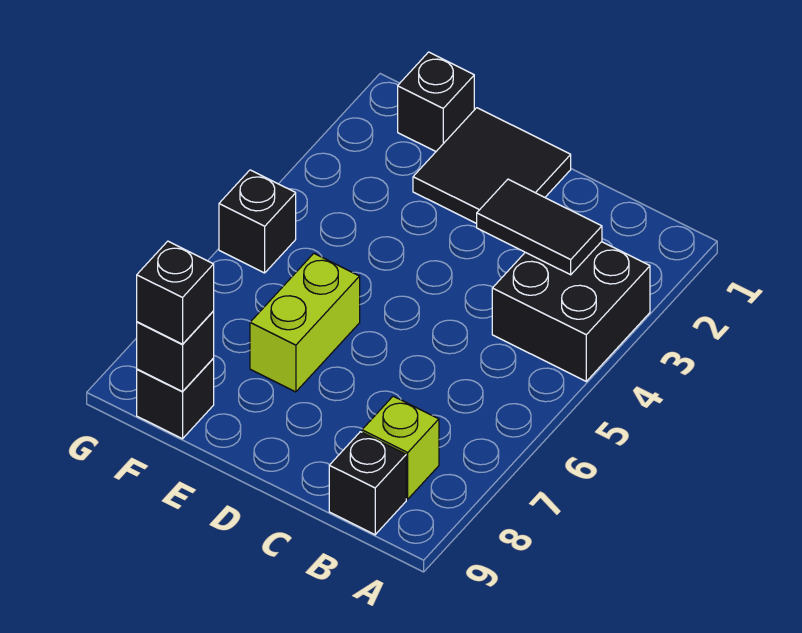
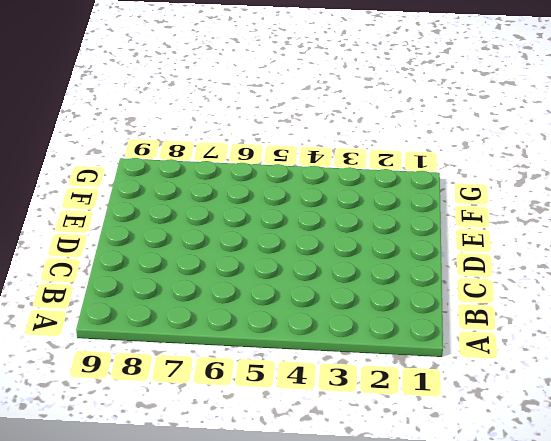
none -> black 2x2 brick [492,242,650,381]
none -> lime 1x1 brick [362,396,439,499]

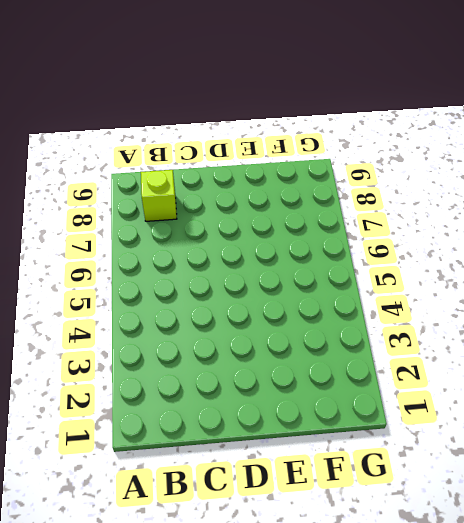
none -> black 2x2 brick [492,242,650,381]
none -> black 1x1 brick [329,432,406,535]

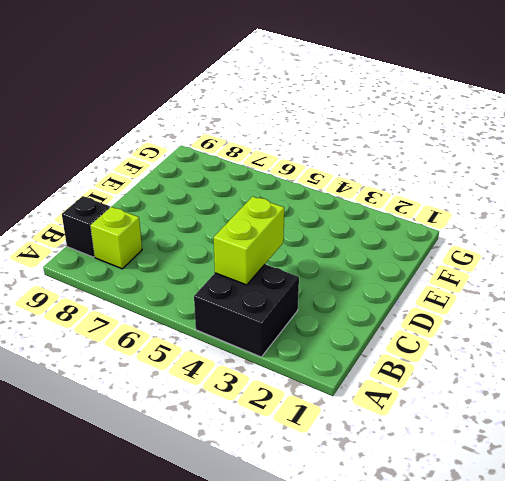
lime 1x2 brick [214,196,284,285] -> lime 1x2 brick turned to [250,253,360,392]
none -> black 2x2 tile [413,108,571,224]
none -> black 1x1 brick [398,52,474,151]

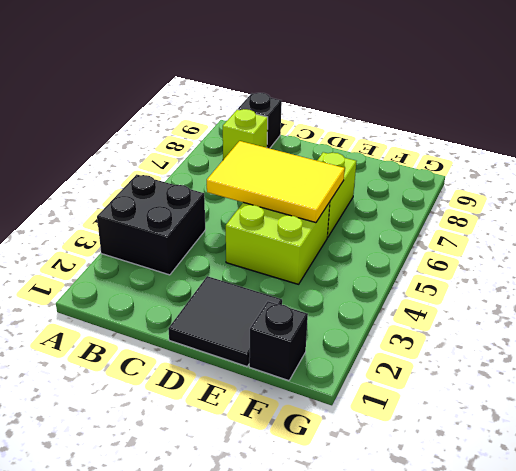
yellow 2x3 tile [207,141,345,223] -> none
lime 2x2 brick [226,202,330,284] -> none
none -> black 1x1 brick [137,359,214,439]
none -> black 1x1 brick [219,170,296,273]

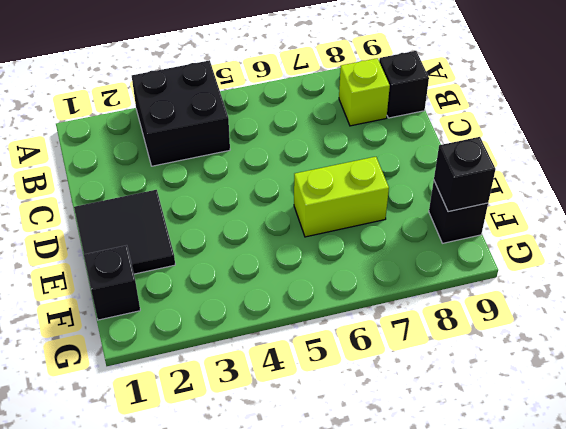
none -> black 1x1 brick [219,170,296,273]
none -> black 1x2 tile [477,179,602,275]

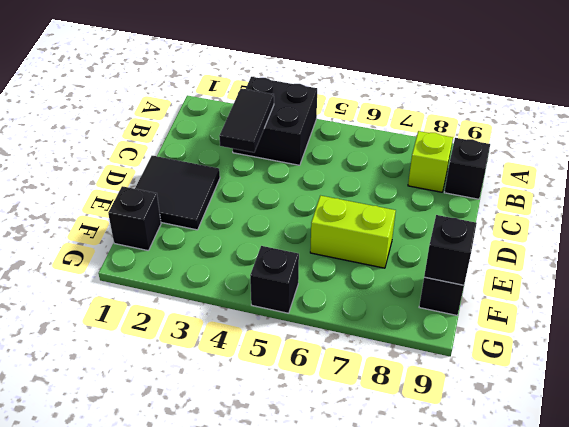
none -> black 1x1 brick [137,241,214,344]

